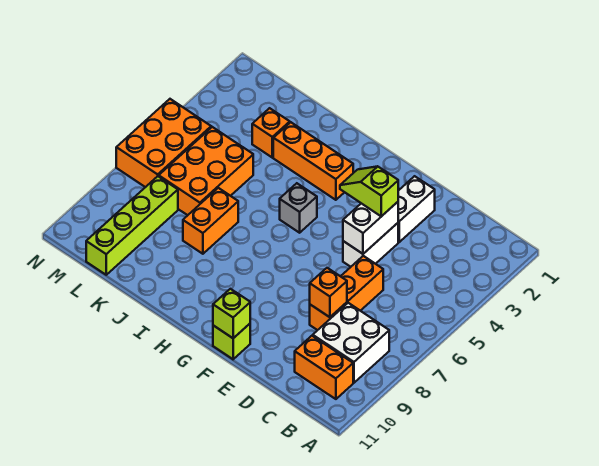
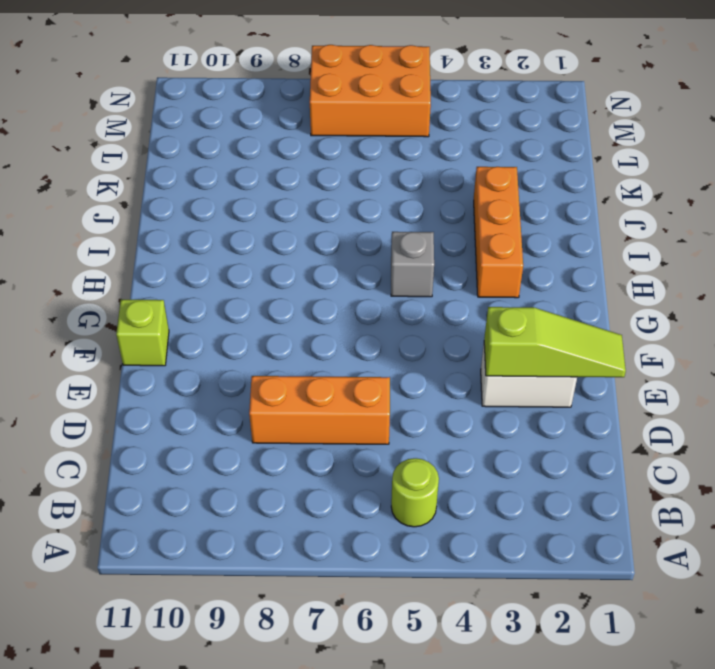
lime 1x1 round brick [391,458,439,527] -> none
lime 1x3 slope [484,307,626,377] -> none
none -> white 2x2 brick [313,303,389,383]
none -> orange 1x2 brick [295,336,353,399]
none -> white 1x2 brick [343,223,398,267]

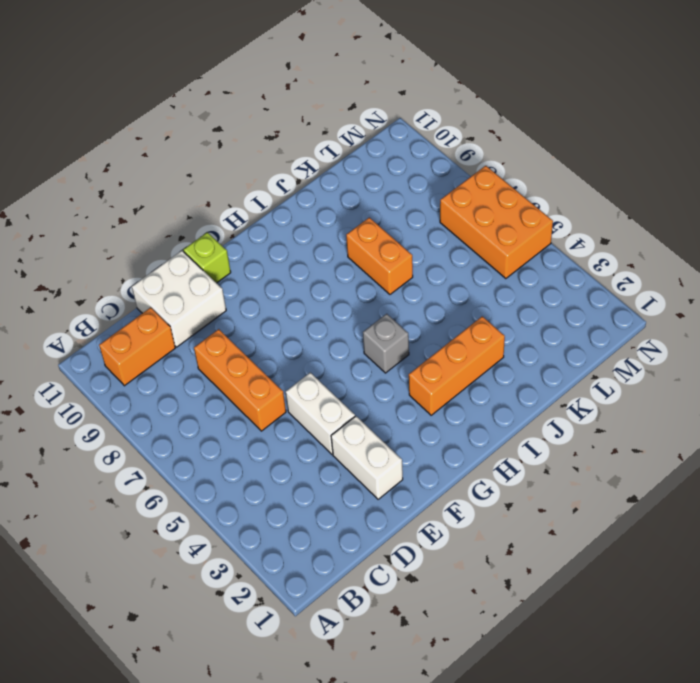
white 2x2 brick [132,251,226,347] -> white 2x2 brick moved to [313,303,389,383]
none -> orange 1x1 brick [252,108,290,158]
none -> orange 2x3 brick [159,127,253,215]
none -> lime 1x4 brick [86,176,178,275]

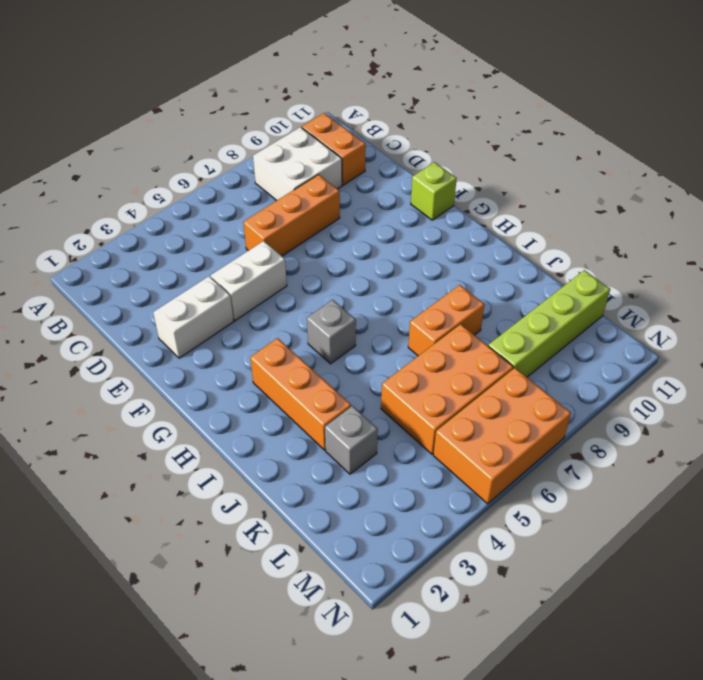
grey 1x1 brick [325,406,378,474] -> orange 1x1 brick [252,108,290,158]
none -> orange 1x1 brick [310,268,347,317]
none -> white 1x2 brick [343,202,398,254]
none -> lime 1x1 brick [213,289,250,338]

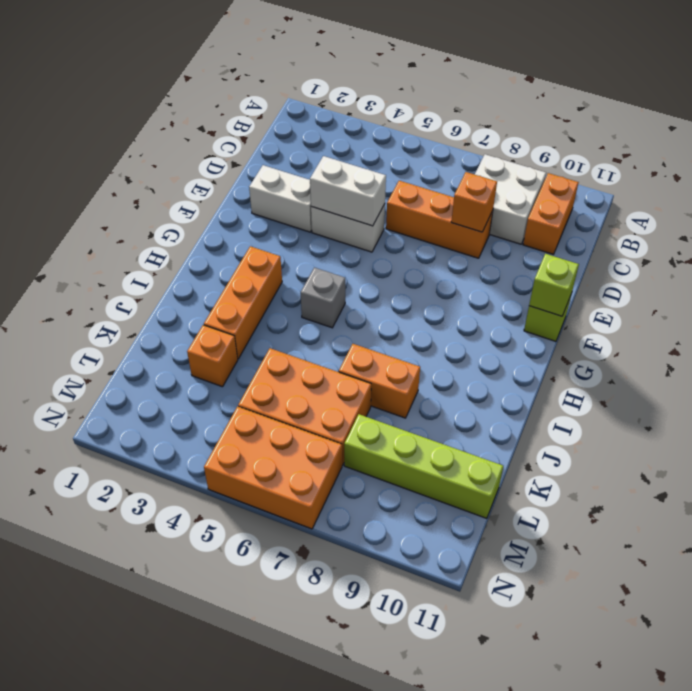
none -> lime 1x2 slope [340,166,398,216]

